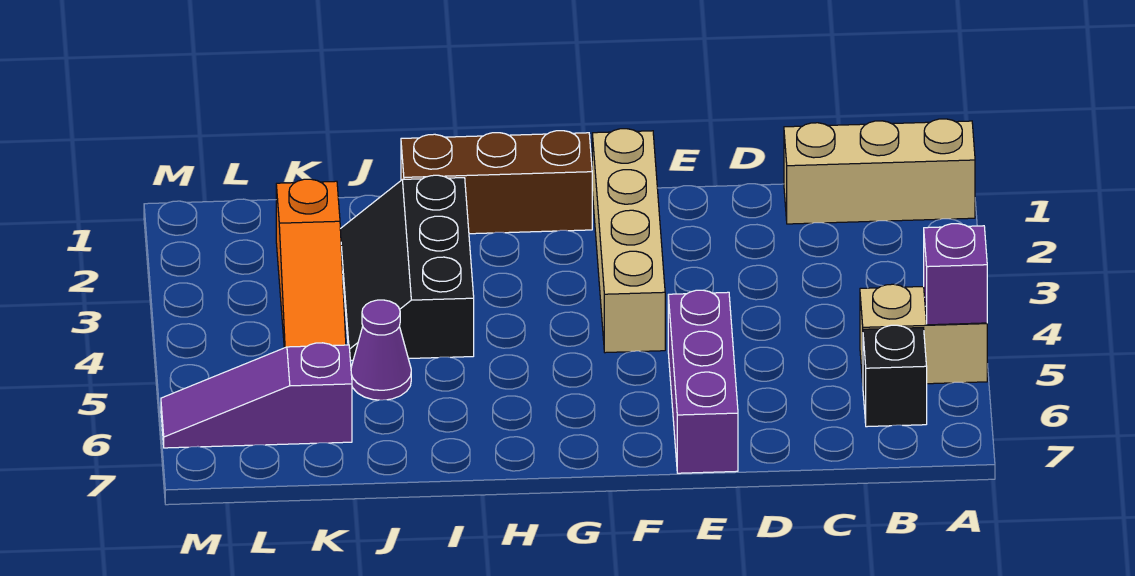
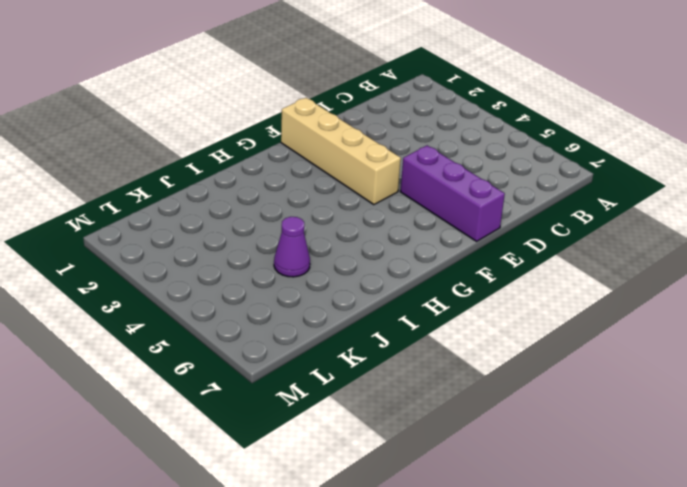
none -> tan 1x3 brick [784,119,975,224]
none -> tan 1x2 brick [860,284,987,384]

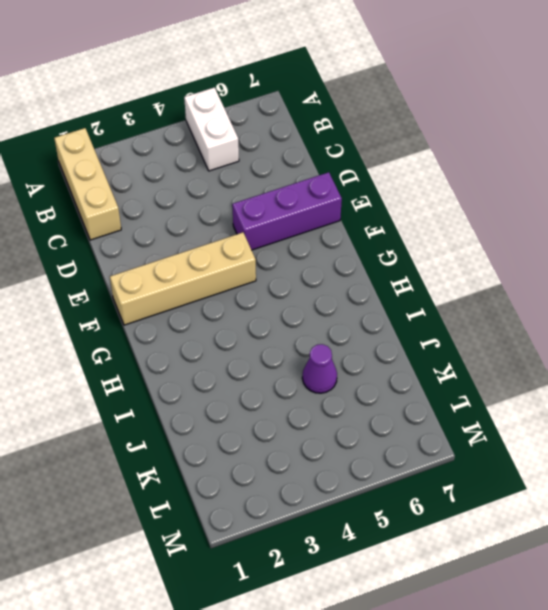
white 1x2 brick [184,87,239,171] -> tan 1x2 brick [860,284,987,384]
none -> black 1x1 brick [863,325,927,427]
none -> brown 1x3 brick [401,131,592,234]

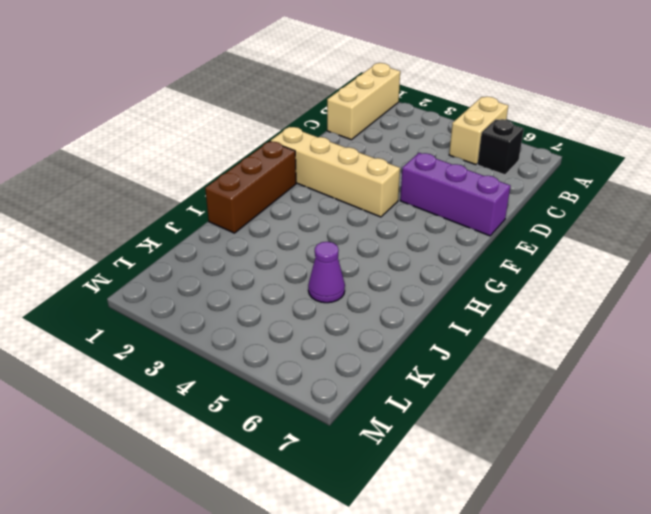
none -> black 2x3 slope [340,175,474,360]
none -> orange 1x3 slope [276,179,346,348]

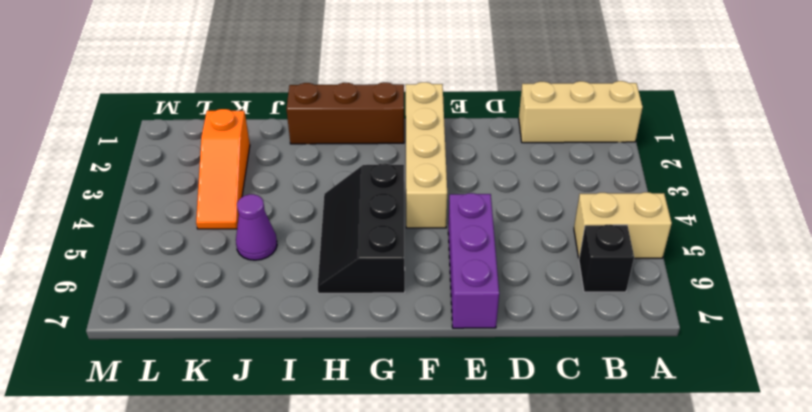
black 2x3 slope [318,163,405,293] -> black 2x3 slope moved to [340,175,474,360]
none -> purple 1x3 slope [161,343,352,448]
none -> purple 1x1 brick [924,224,987,325]

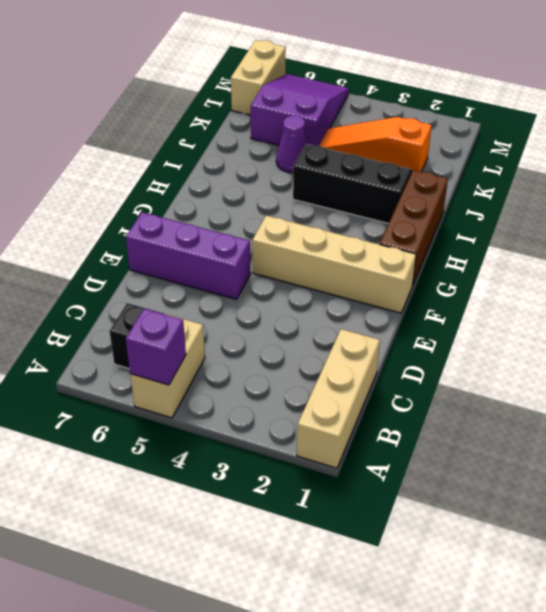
purple 2x3 slope [251,74,349,146] -> purple 1x3 slope [161,343,352,448]
tan 1x2 brick [231,40,286,115] -> none

